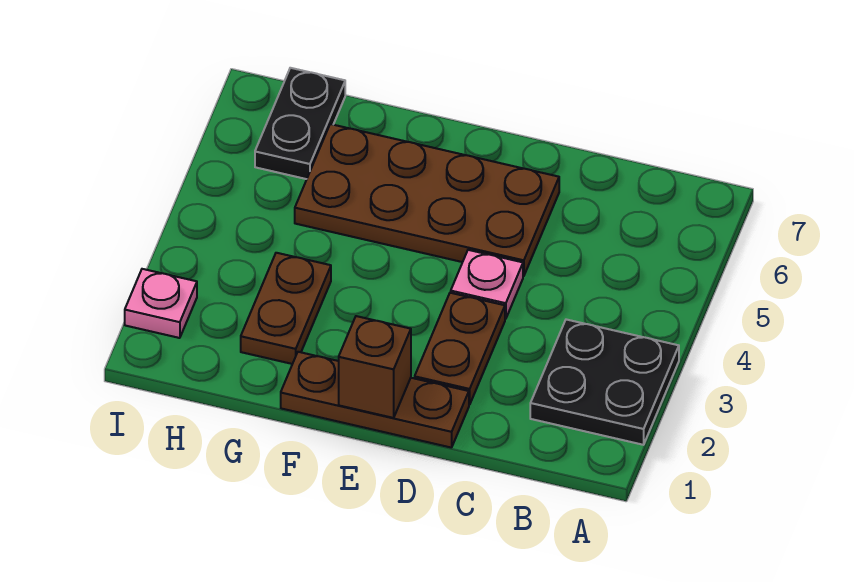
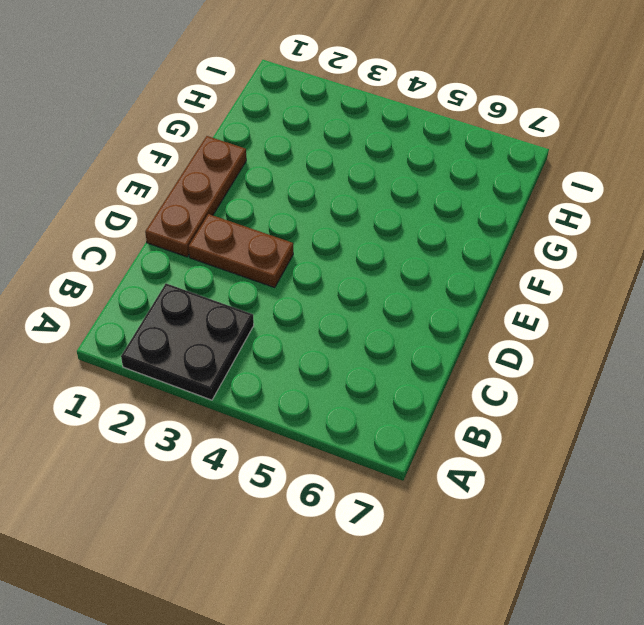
none -> pink 1x1 plate [451,250,523,319]
none -> brown 2x4 plate [295,124,559,276]

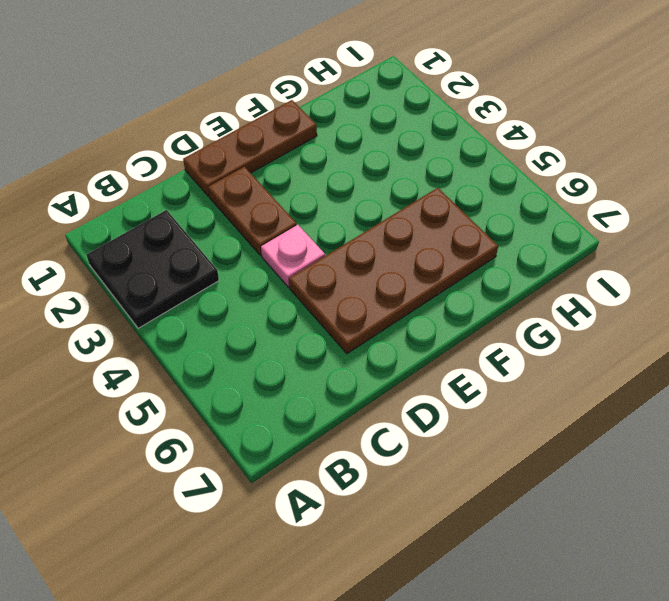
none -> brown 1x2 plate [241,253,331,364]
none -> black 1x2 plate [255,68,345,179]

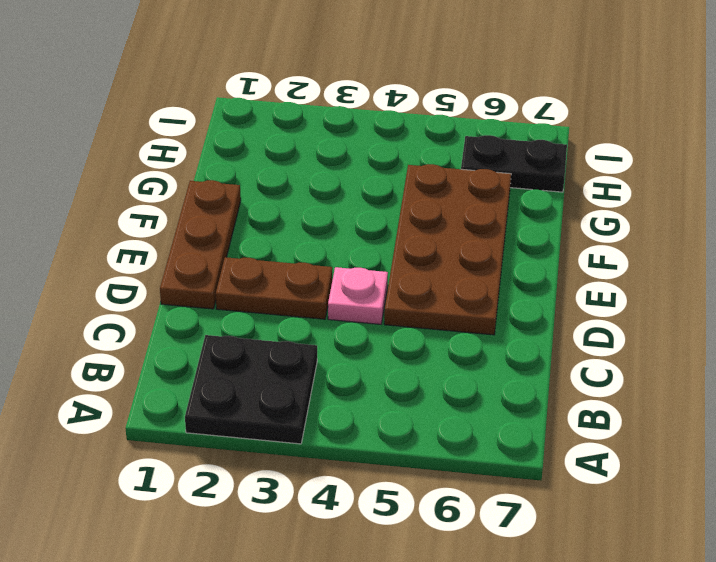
none -> brown 1x2 plate [241,253,331,364]
none -> pink 1x1 plate [125,269,197,338]

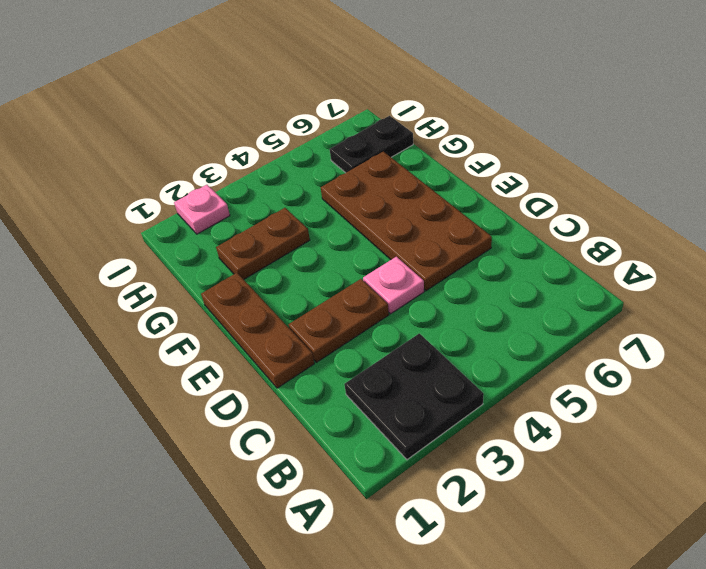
none -> brown 1x1 brick [339,316,411,418]

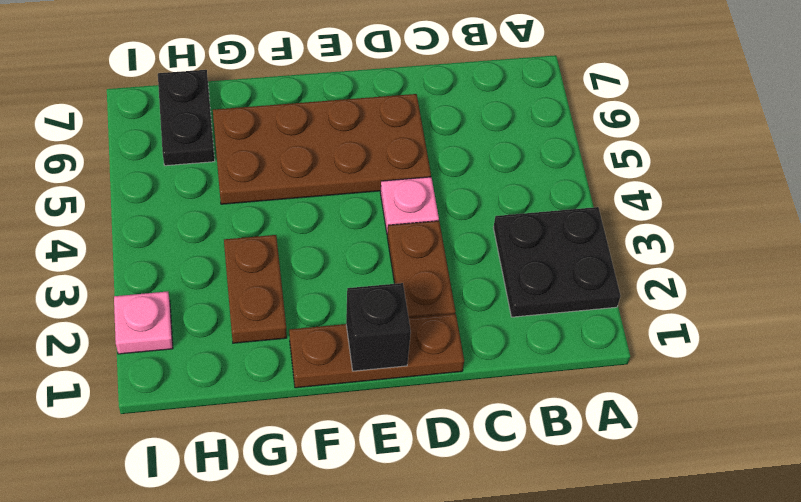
black 1x1 brick [346,283,411,371] -> brown 1x1 brick [339,316,411,418]

